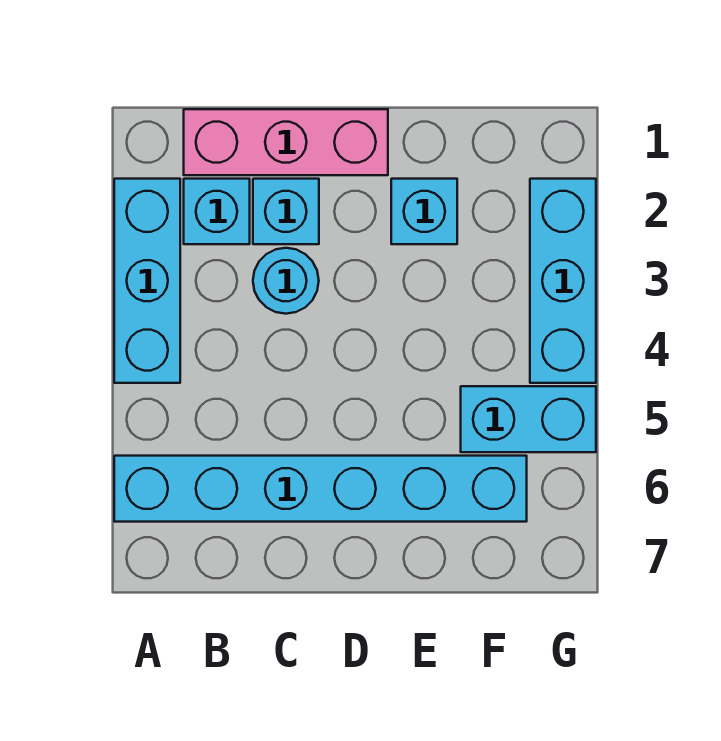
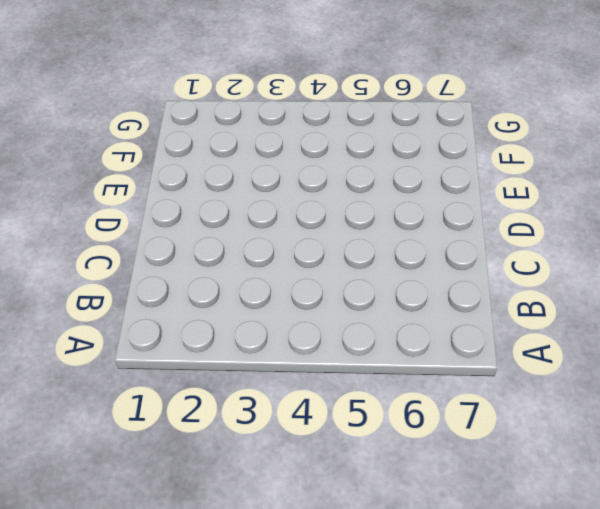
none -> cyan 1x3 brick [114,179,180,383]
none -> cyan 1x6 brick [114,456,527,522]

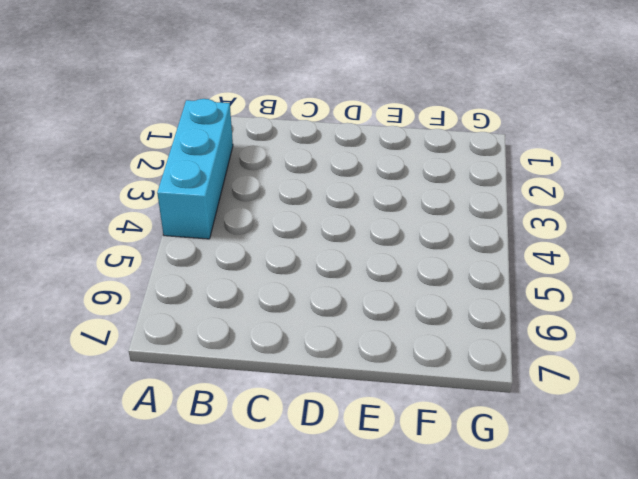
none -> cyan 1x6 brick [114,456,527,522]
none -> pink 1x3 brick [184,109,388,175]

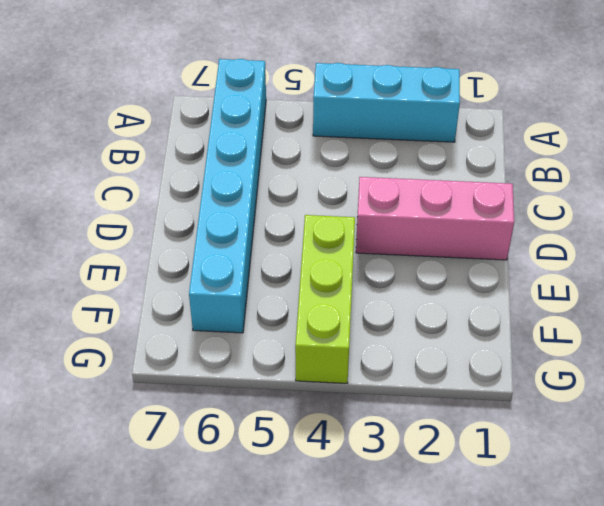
pink 1x3 brick [356,177,514,260] -> pink 1x3 brick turned to [184,109,388,175]
lime 1x3 brick [295,215,355,383] -> cyan 1x3 brick [530,179,596,383]
none -> cyan 1x1 brick [184,179,250,244]
none -> cyan 1x1 brick [253,179,319,244]

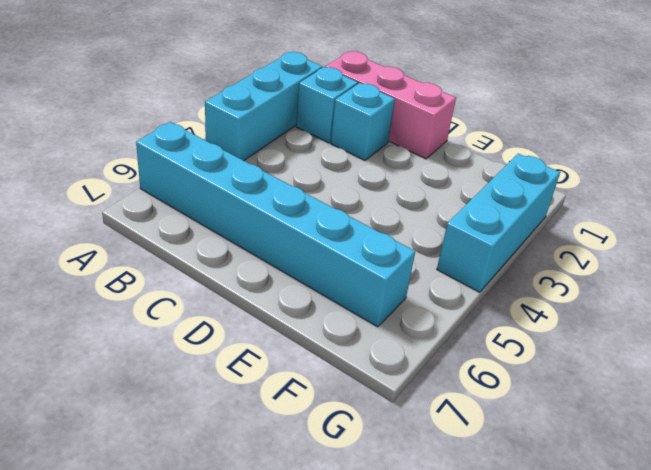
none -> cyan 1x1 round brick [253,248,319,314]
none -> cyan 1x1 brick [391,179,457,244]

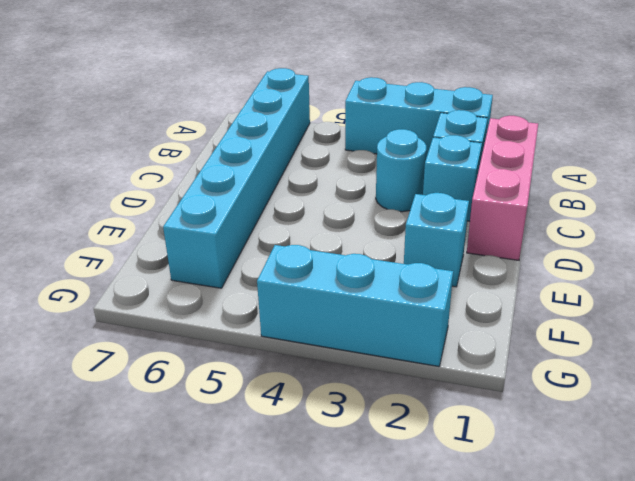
none -> cyan 1x2 brick [461,386,596,452]

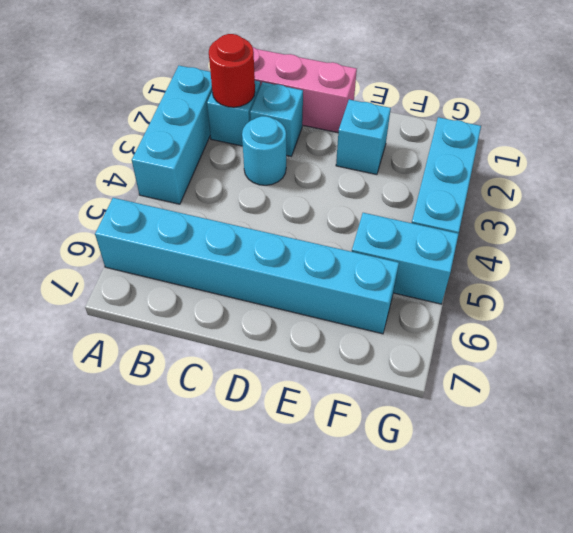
red 1x1 round brick [209,34,255,107] -> none

